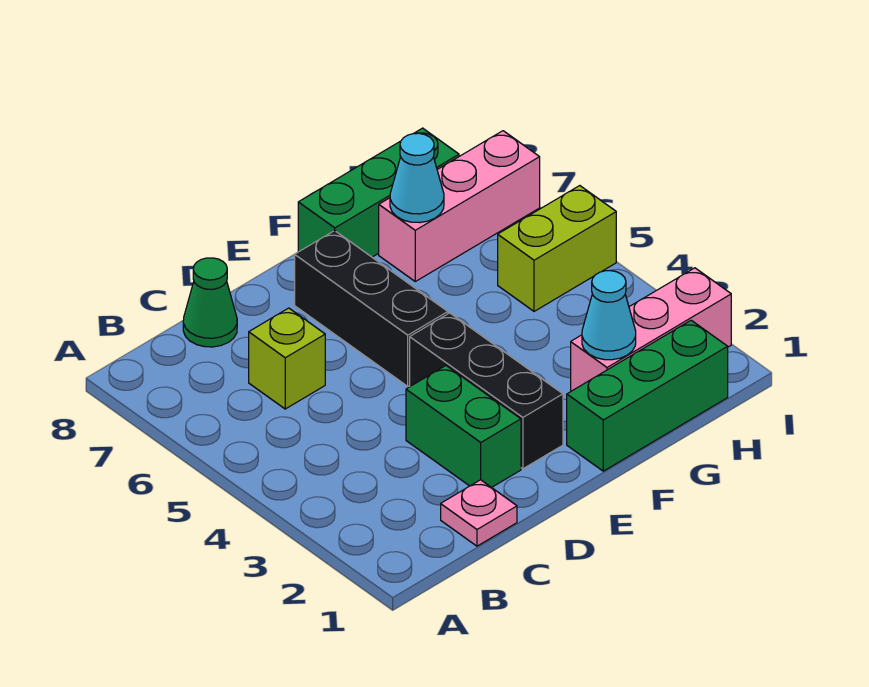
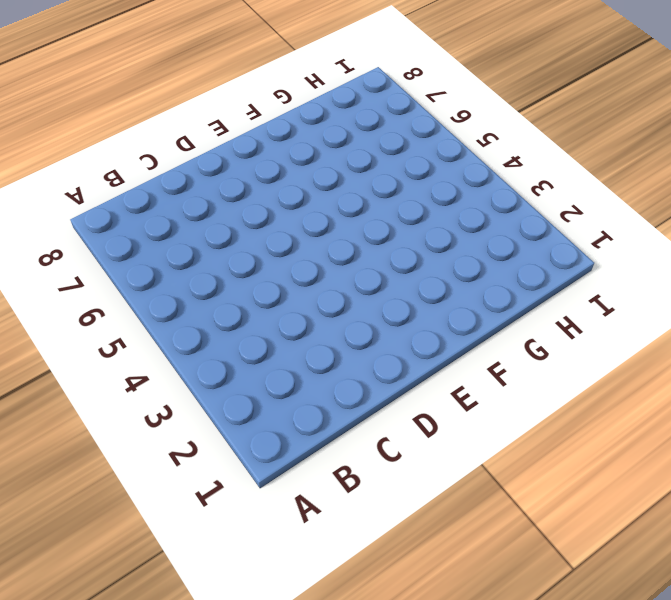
none -> pink 1x1 plate [441,480,517,546]
none -> lime 1x1 brick [249,308,325,409]
none -> green 1x1 cone [183,258,237,347]

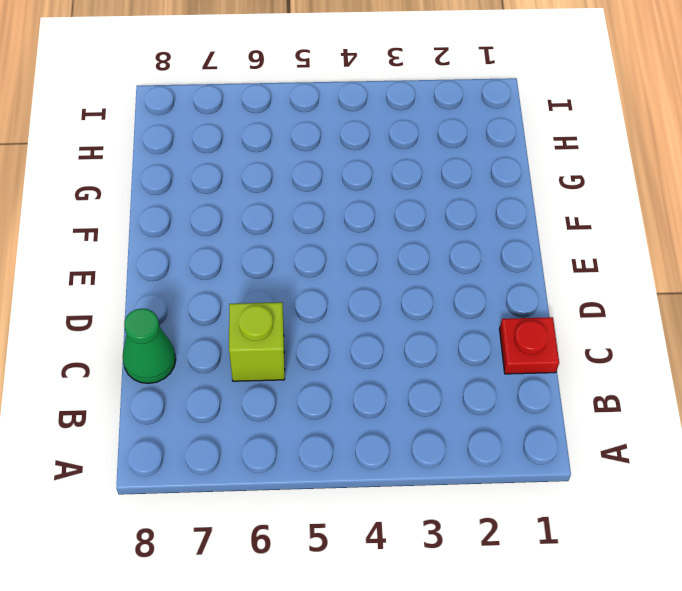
red 1x1 plate [500,317,559,374] -> pink 1x1 plate [441,480,517,546]
none -> green 1x2 brick [406,366,521,488]
none -> black 1x3 brick [410,313,563,469]
none -> black 1x3 brick [295,231,448,386]

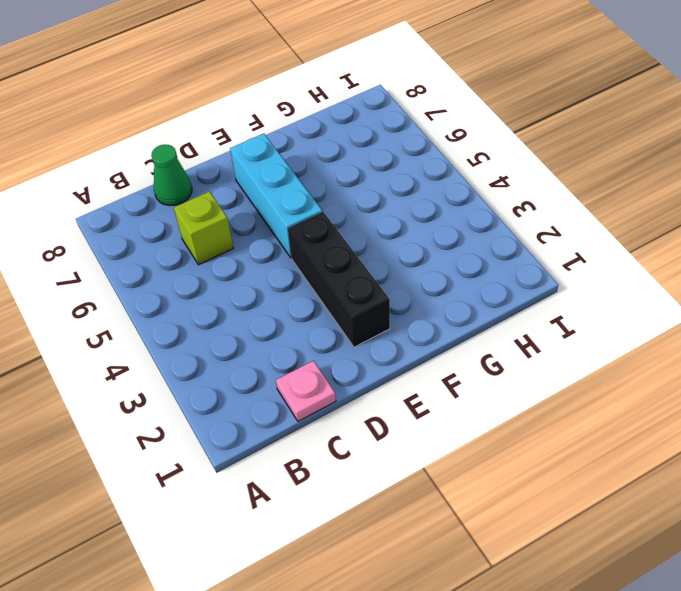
cyan 1x3 brick [230,134,322,258] -> black 1x3 brick [295,231,448,386]
none -> green 1x2 brick [406,366,521,488]
none -> green 1x3 brick [567,320,728,471]
none -> green 1x3 brick [298,128,459,257]

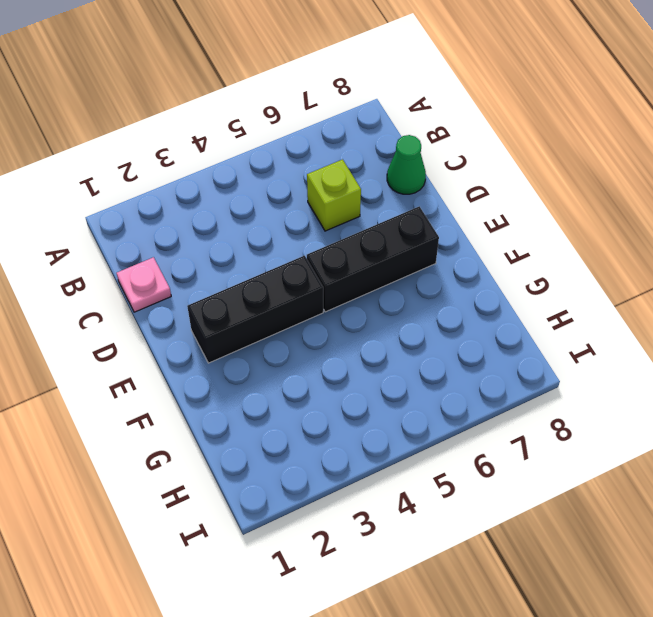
none -> green 1x2 brick [406,366,521,488]
none -> green 1x3 brick [567,320,728,471]
none -> green 1x3 brick [298,128,459,257]

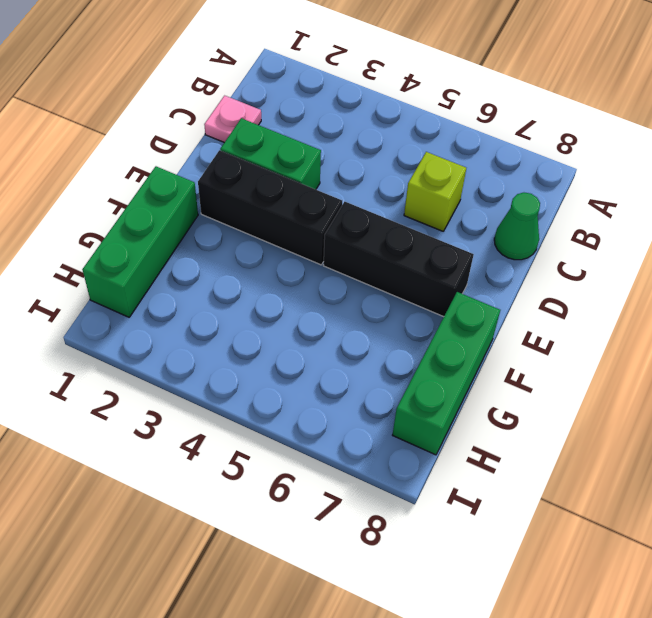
none -> pink 1x3 brick [571,268,731,391]
none -> pink 1x3 brick [379,131,540,281]
none -> lime 1x2 brick [498,186,616,311]

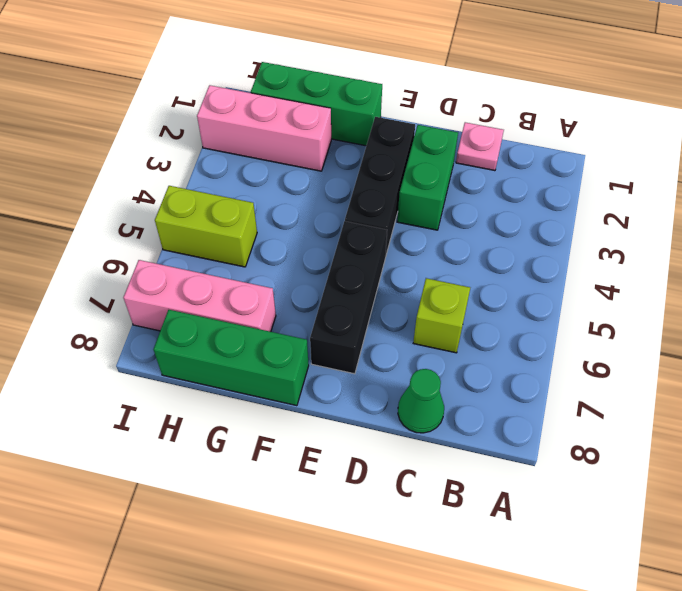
none -> cyan 1x1 cone [582,271,636,360]
none -> cyan 1x1 cone [390,133,444,223]

